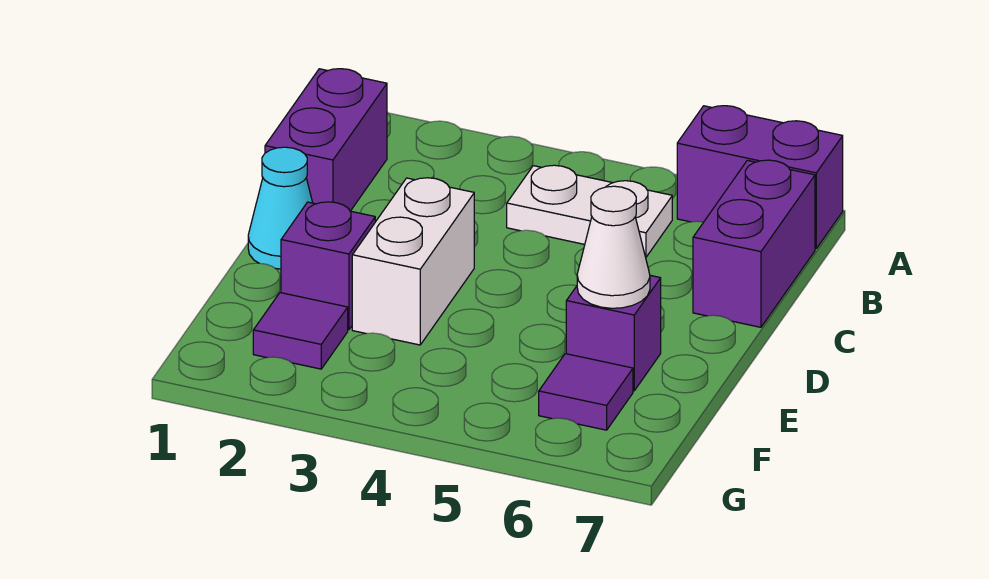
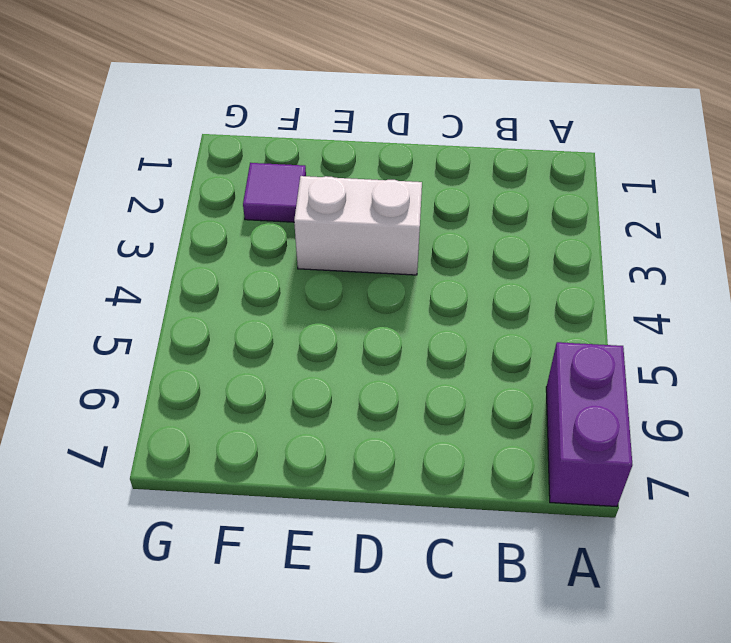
none -> purple 1x2 brick [265,69,387,211]
none -> white 1x2 plate [507,165,672,257]

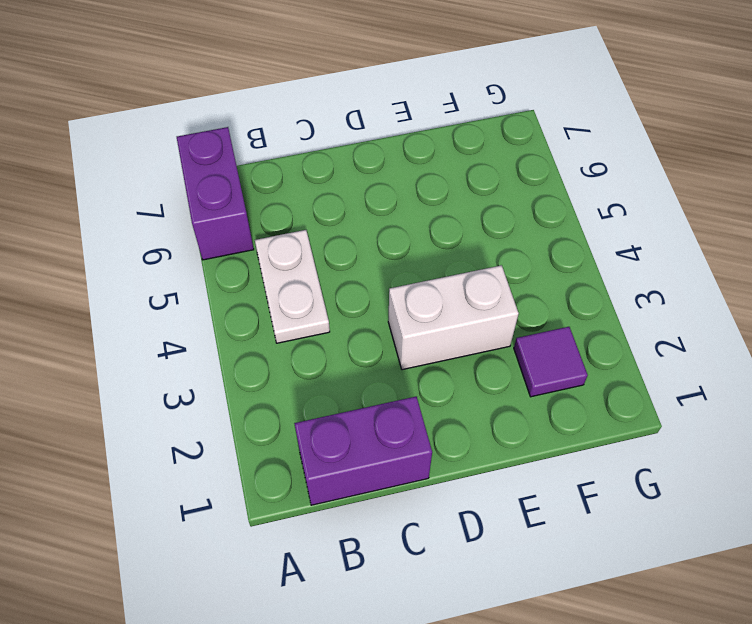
none -> purple 1x2 brick [693,160,815,327]
none -> cyan 1x1 cone [248,147,313,269]

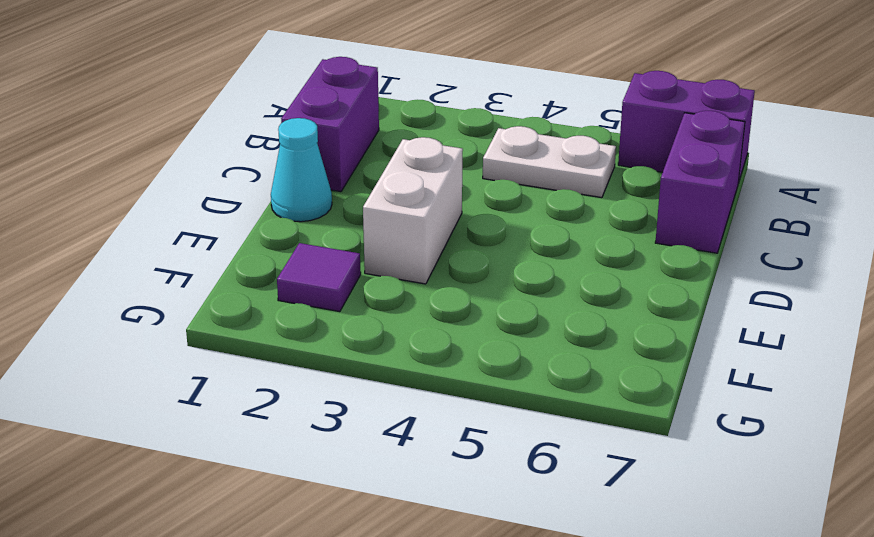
none -> purple 1x1 brick [281,202,375,330]
none -> purple 1x1 brick [566,275,661,391]

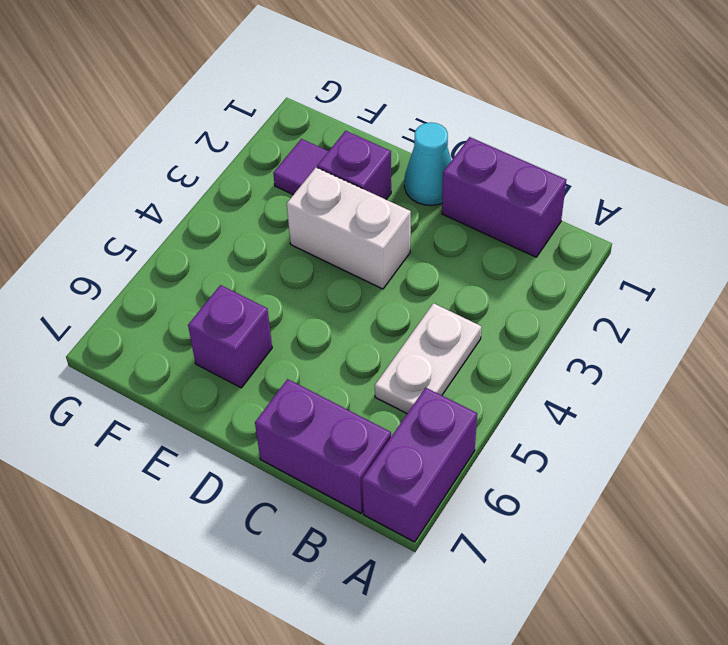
none -> purple 1x1 tile [539,354,633,430]
none -> white 1x1 cone [577,186,650,308]

